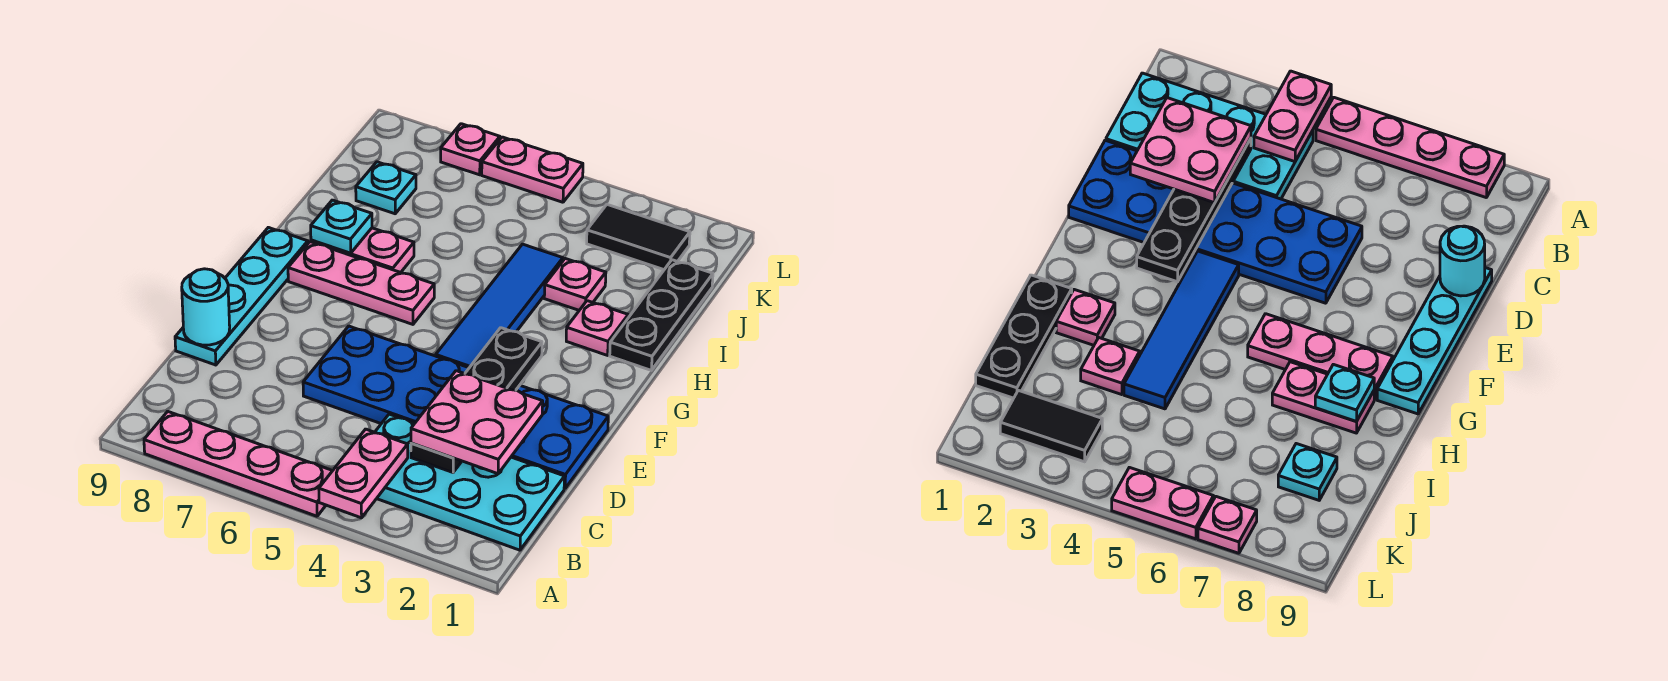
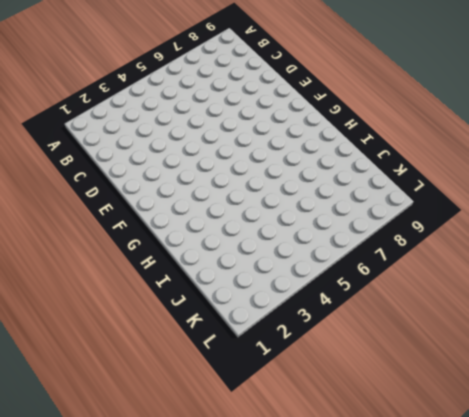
none -> pink 1x4 plate [144,411,332,516]
none -> cyan 2x4 plate [375,414,564,550]
none -> blue 2x6 plate [303,326,608,489]

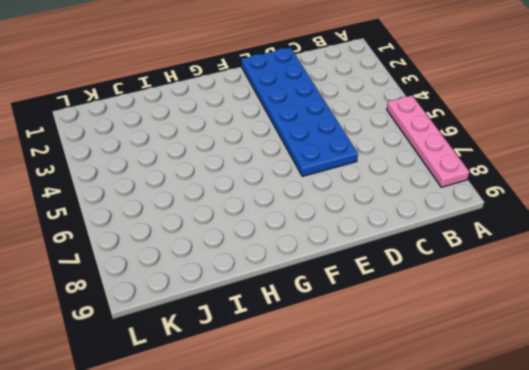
none -> cyan 2x4 plate [375,414,564,550]
none -> cyan 1x4 plate [175,227,308,365]
none -> blue 1x4 tile [436,244,563,368]

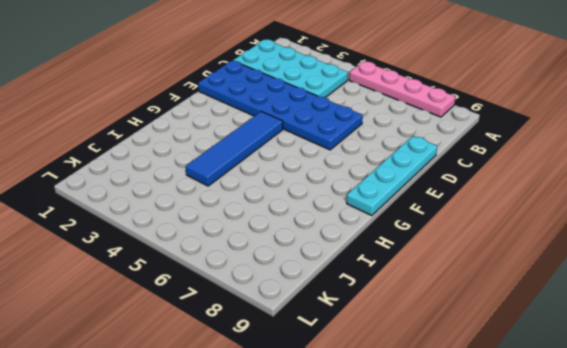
none -> pink 1x3 plate [288,242,434,324]
none -> black 1x3 plate [610,260,713,370]
none -> pink 1x1 plate [566,301,628,355]

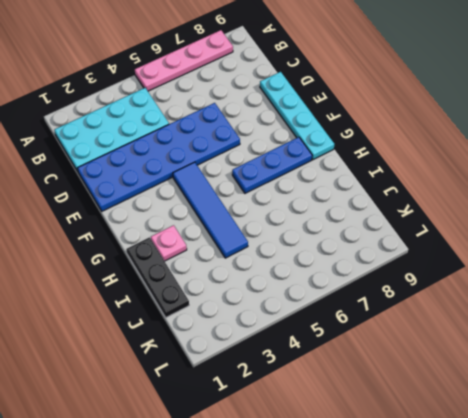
blue 1x3 plate [232,137,312,193] -> pink 1x3 plate [288,242,434,324]
none -> pink 1x2 plate [311,228,414,272]
none -> pink 1x1 plate [544,259,606,310]
none -> cyan 1x1 plate [356,162,416,214]

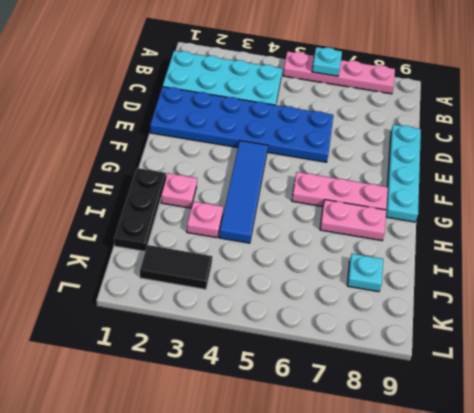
cyan 1x1 plate [312,47,342,76] -> cyan 1x1 plate moved to [311,200,372,253]
none -> pink 1x2 plate [482,137,583,202]
none -> pink 1x1 plate [441,124,500,175]
none -> pink 1x2 plate [319,429,408,518]

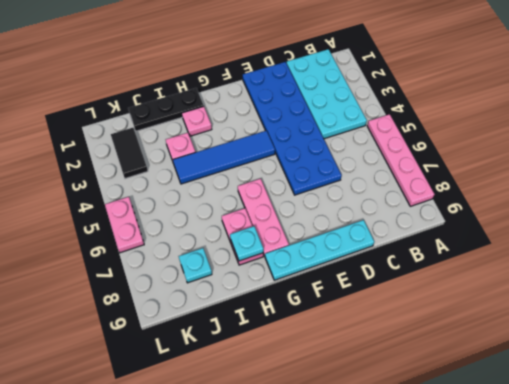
none -> pink 1x1 plate [441,124,500,175]
none -> pink 1x2 plate [319,429,408,518]
none -> black 1x4 plate [411,328,542,472]

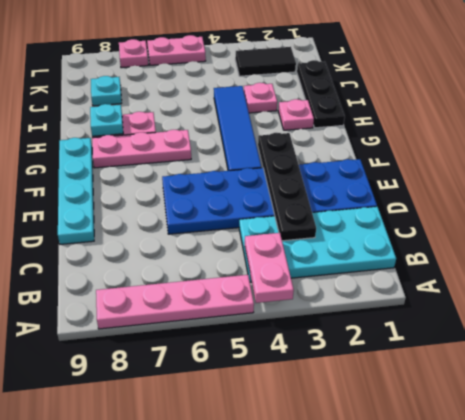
none -> cyan 1x1 round brick [182,269,230,345]
none -> pink 2x2 plate [411,371,543,474]

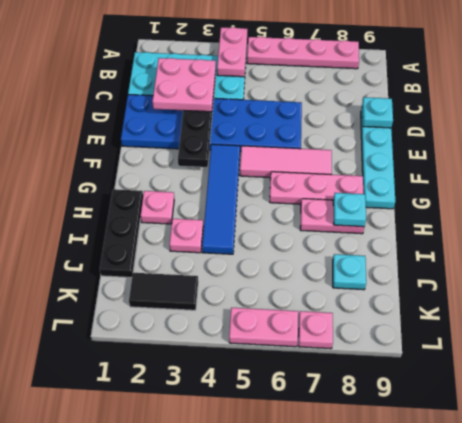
cyan 1x1 plate [362,97,393,128] -> cyan 1x1 round brick [182,269,230,345]
pink 1x3 tile [240,146,332,178] -> none

